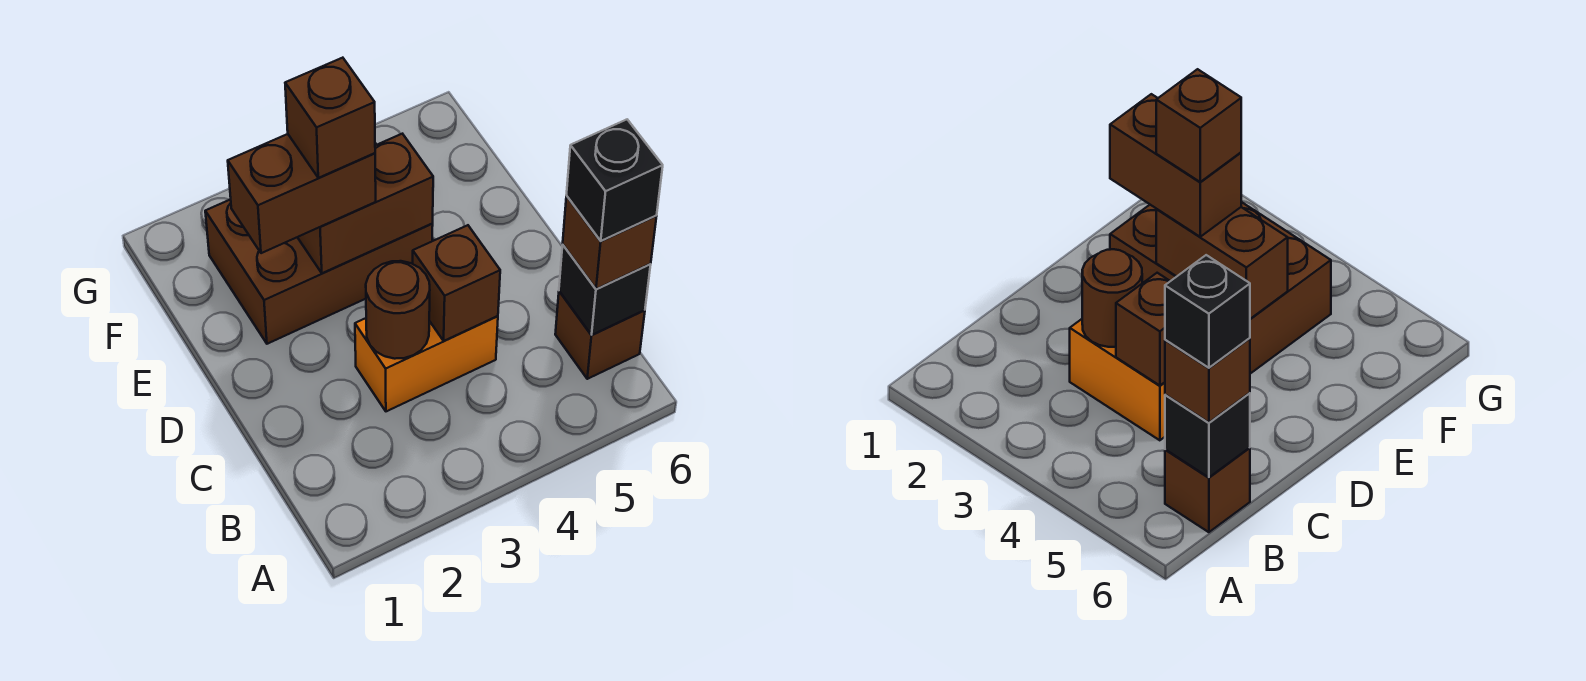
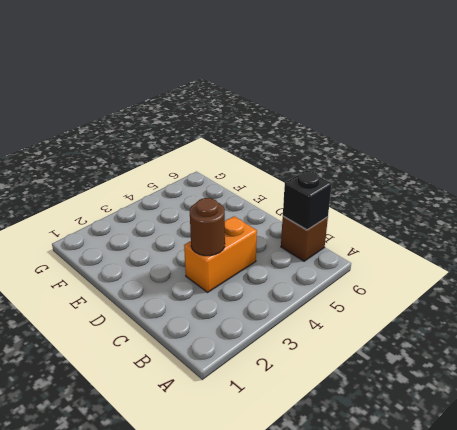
none -> brown 2x3 brick [205,143,433,344]
none -> brown 1x1 brick [413,225,500,341]

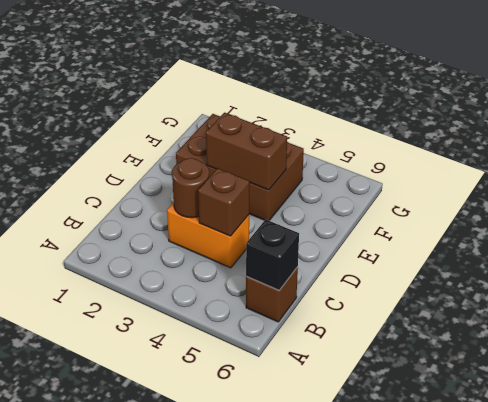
none -> brown 1x1 brick [563,196,657,289]
none -> brown 1x2 brick [228,134,376,253]

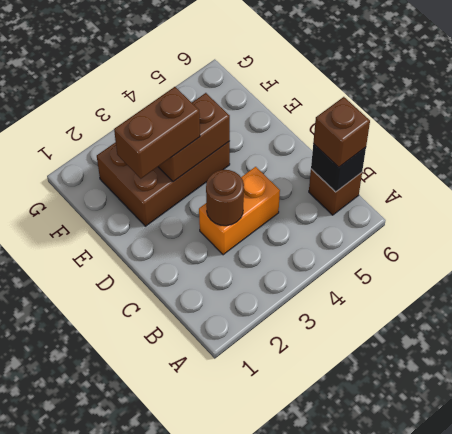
none -> brown 1x1 brick [413,225,500,341]
none -> black 1x1 brick [567,120,663,241]

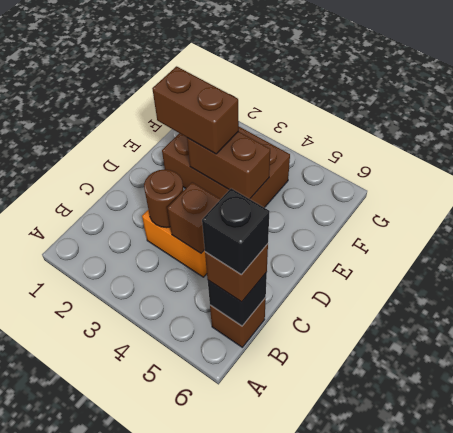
none -> brown 1x1 brick [285,58,375,178]

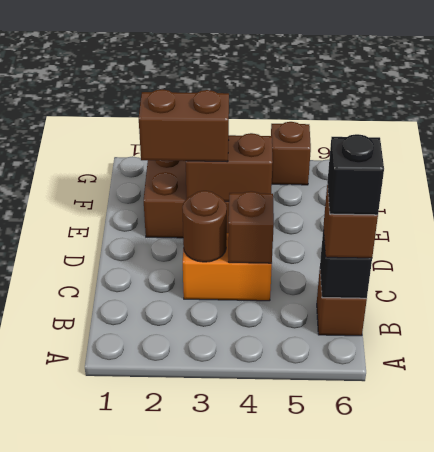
brown 1x1 brick [271,122,311,185] -> brown 1x1 brick moved to [285,58,375,178]

